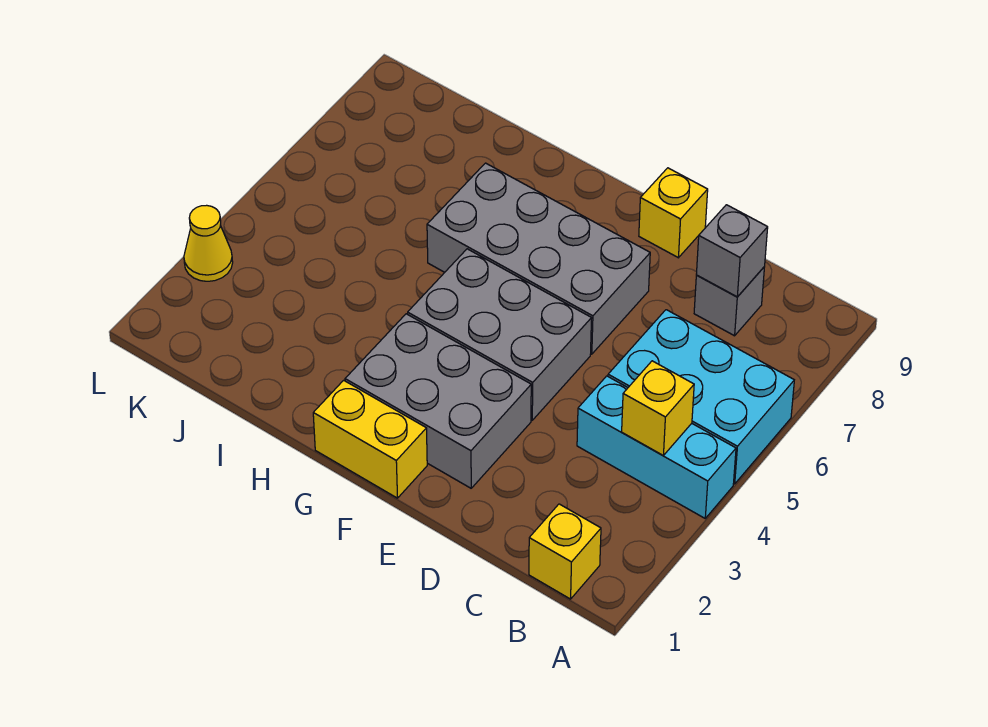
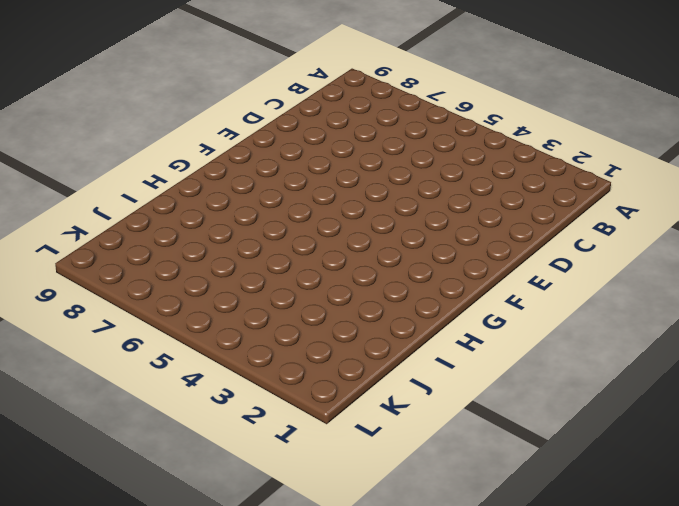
none -> cyan 1x3 brick [577,376,736,518]
none -> cyan 2x3 brick [608,310,794,484]
none -> yellow 1x1 brick [529,504,601,599]

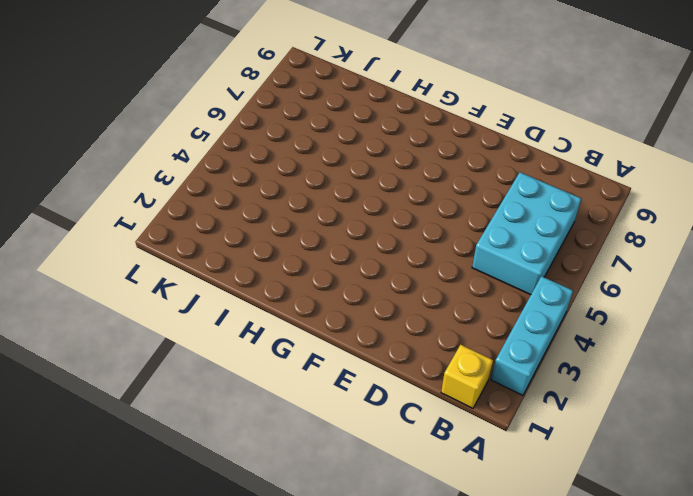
cyan 1x3 brick [491,276,573,395] -> cyan 1x3 brick turned to [577,376,736,518]
cyan 2x3 brick [472,172,581,295] -> cyan 2x3 brick turned to [608,310,794,484]
none -> grey 1x1 brick [694,267,764,336]
none -> grey 2x3 brick [345,314,531,488]
none -> grey 2x3 brick [408,249,592,420]

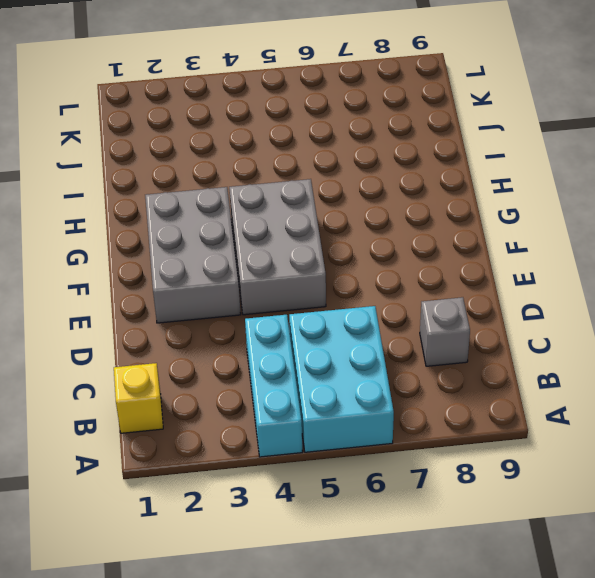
none -> grey 2x4 brick [427,163,650,354]
none -> yellow 1x1 brick [639,168,708,258]
none -> yellow 1x2 brick [313,380,427,498]

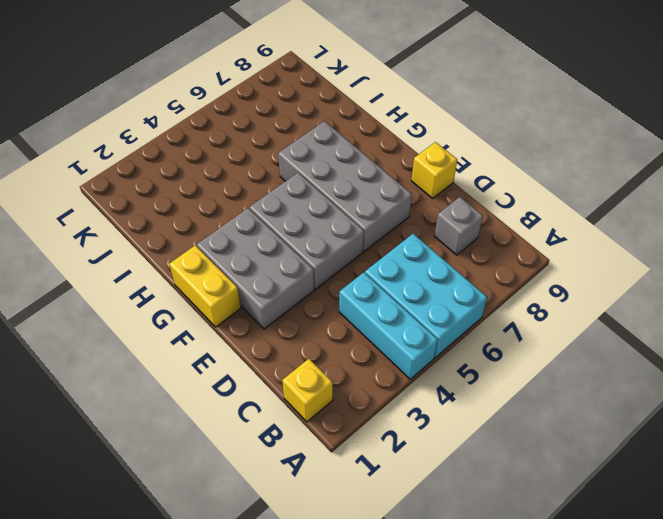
none -> yellow 1x1 cone [184,205,233,281]
none -> yellow 1x1 brick [622,361,694,455]
none -> grey 1x1 brick [696,205,768,297]

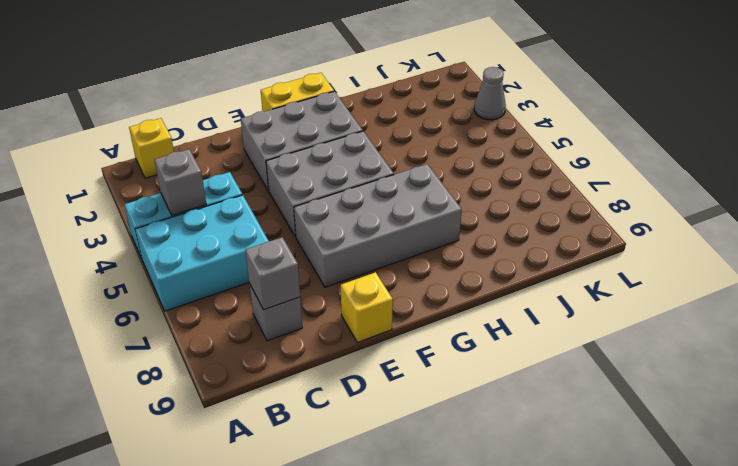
grey 1x1 brick [154,149,206,215] -> yellow 1x1 brick [622,361,694,455]
grey 1x1 cone [474,67,506,120] -> yellow 1x1 cone [184,205,233,281]

